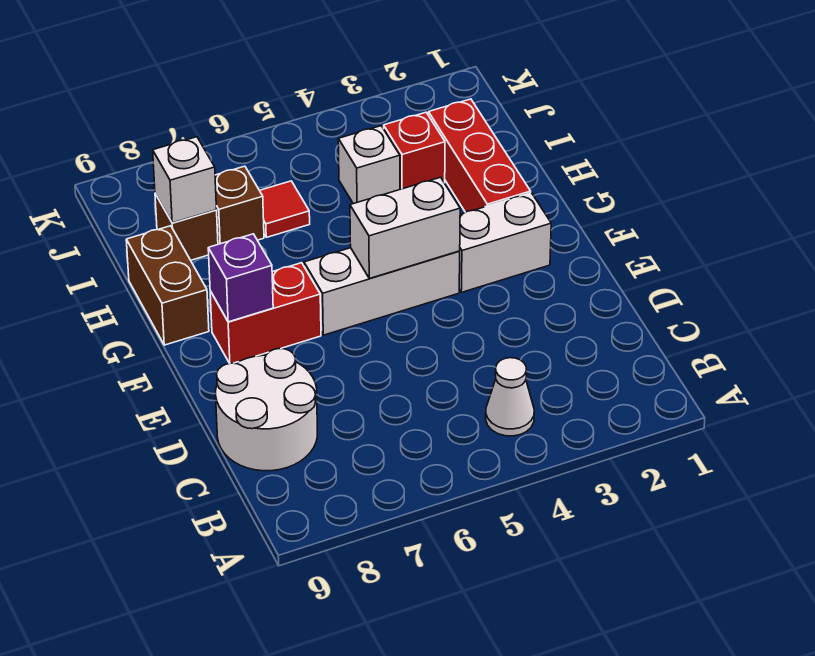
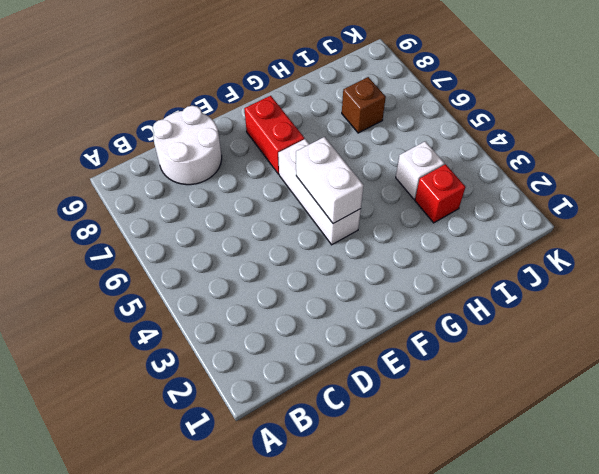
none -> white 1x1 cone [486,358,534,436]
none -> white 1x2 brick [459,193,551,292]
none -> red 1x3 brick [428,99,531,212]

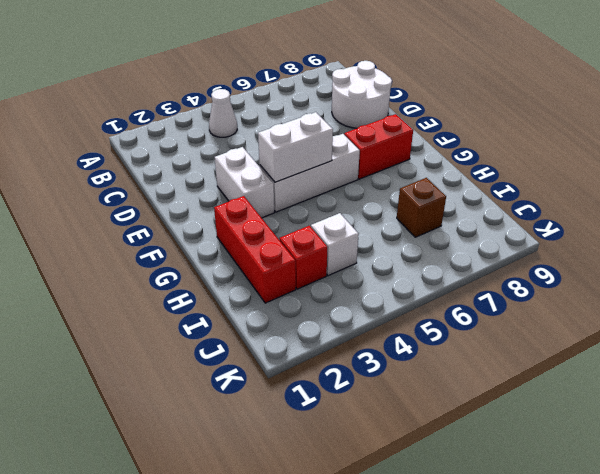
white 1x2 brick [215,147,274,218] -> white 1x2 brick turned to [459,193,551,292]
none -> brown 1x2 brick [126,226,209,345]
none -> red 1x1 tile [260,181,310,237]
none -> brown 1x1 brick [155,194,218,260]

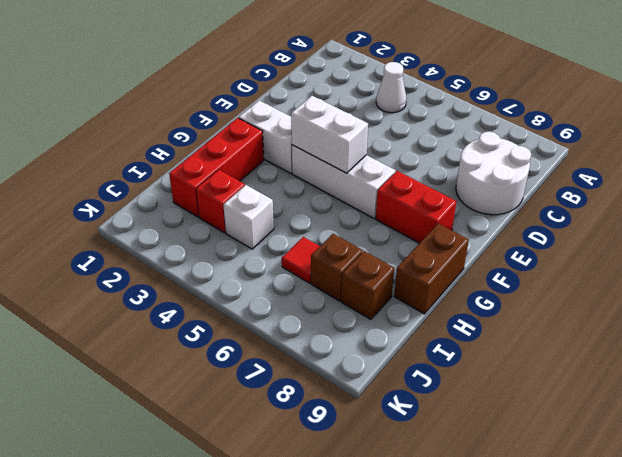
none -> purple 1x1 brick [208,234,273,322]
none -> white 1x1 brick [153,137,217,223]

